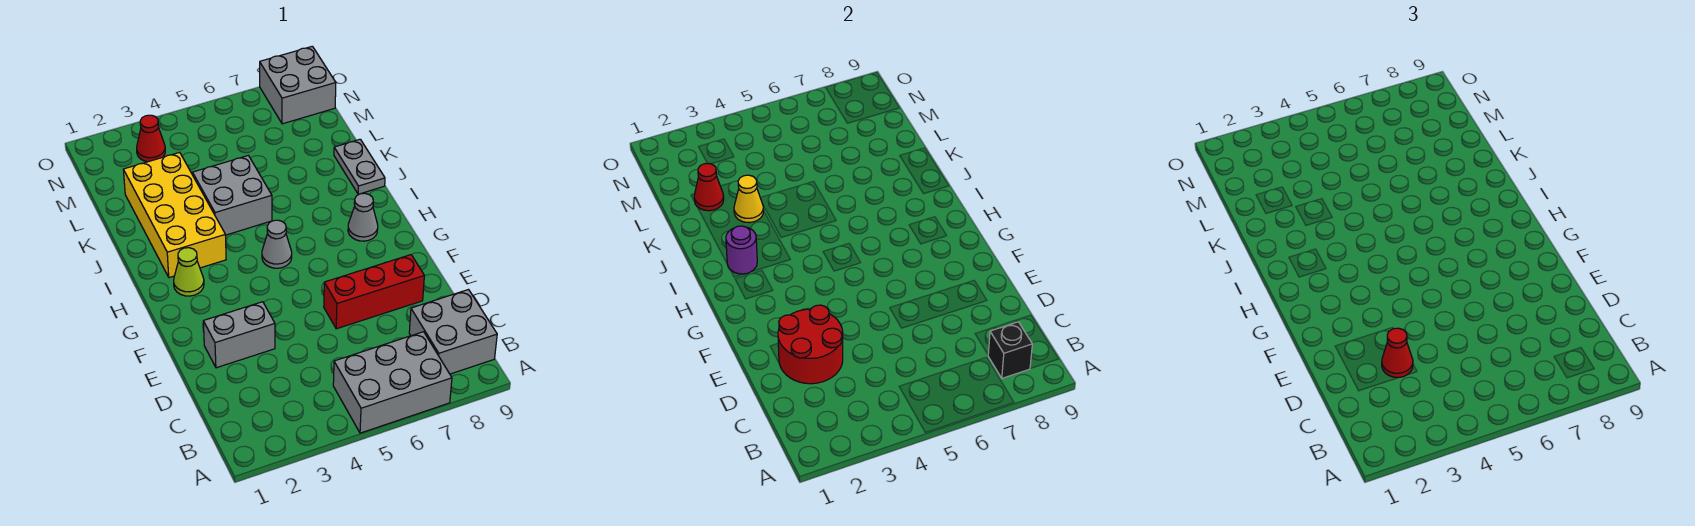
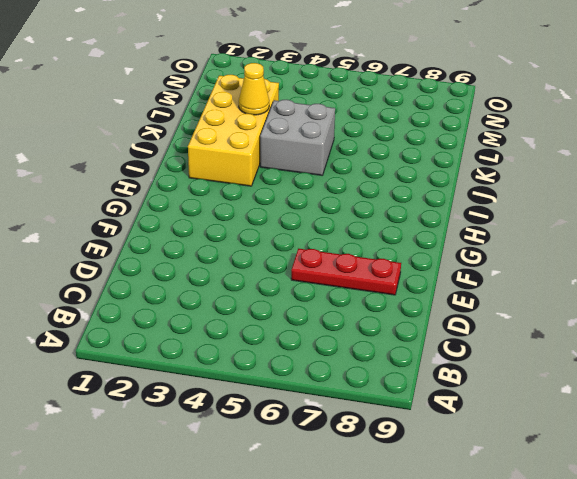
red 1x3 plate [291,249,401,295] -> red 1x3 brick [324,255,424,329]
none -> grey 2x3 brick [333,332,452,433]
none -> grey 2x2 brick [409,290,497,374]
none -> grey 1x2 brick [203,302,275,368]

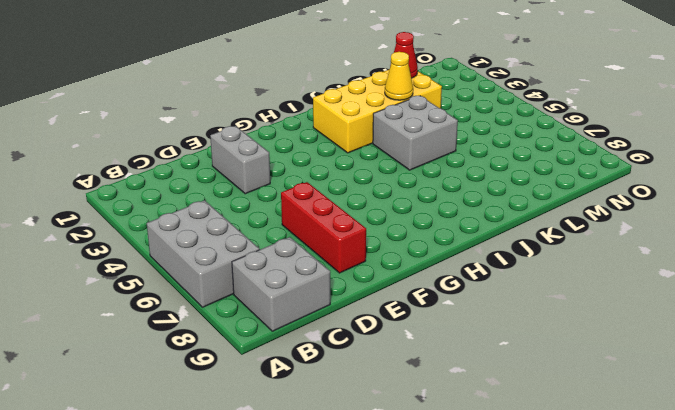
none -> lime 1x1 cone [174,248,204,296]
none -> grey 1x1 cone [262,220,292,268]
none -> grey 1x1 cone [348,193,378,241]

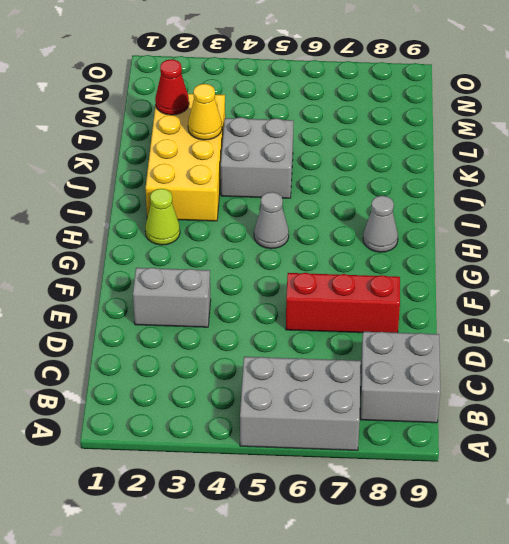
none -> grey 1x2 plate [334,139,385,194]
none -> red 1x1 cone [137,115,165,162]
none -> grey 2x2 brick [260,46,336,124]

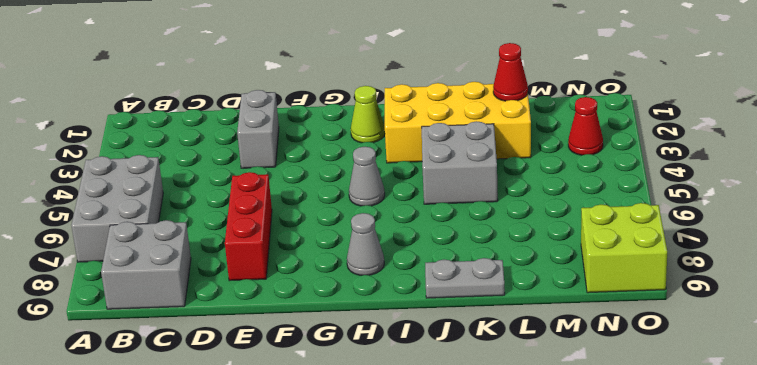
lime 2x2 brick [581,203,667,293] -> grey 2x2 brick [260,46,336,124]
none -> black 1x1 brick [988,322,1032,378]
none -> red 2x2 round brick [778,305,843,384]
none -> purple 1x1 round brick [726,226,757,274]

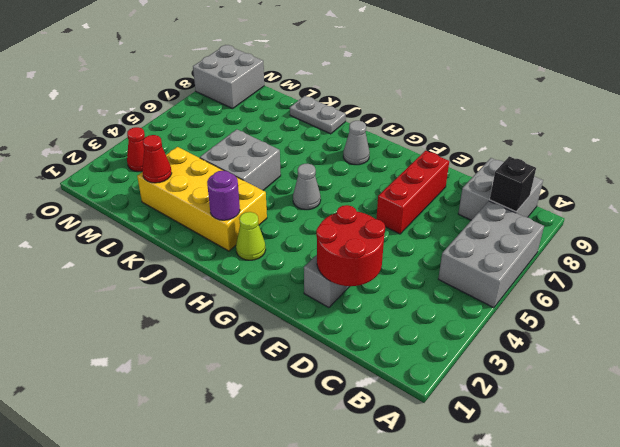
none -> yellow 1x1 cone [734,175,764,223]
none -> red 1x1 cone [1382,328,1413,377]

